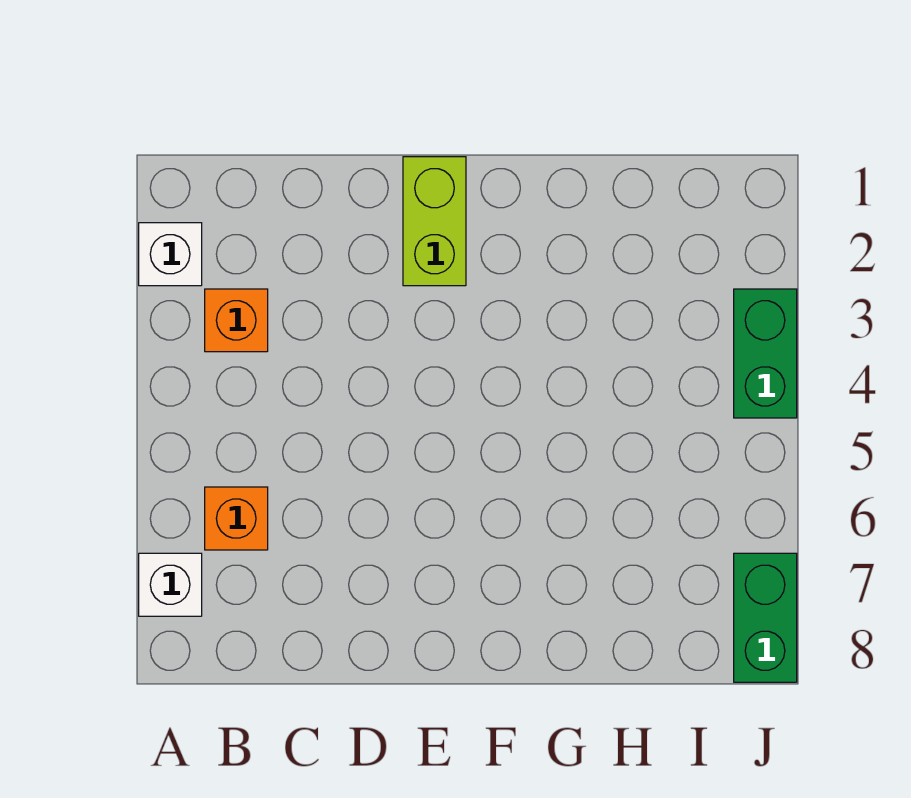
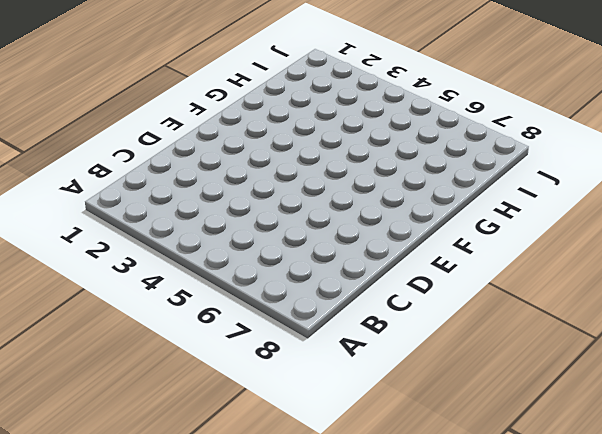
none -> white 1x1 brick [139,223,202,286]
none -> white 1x1 brick [139,553,202,616]

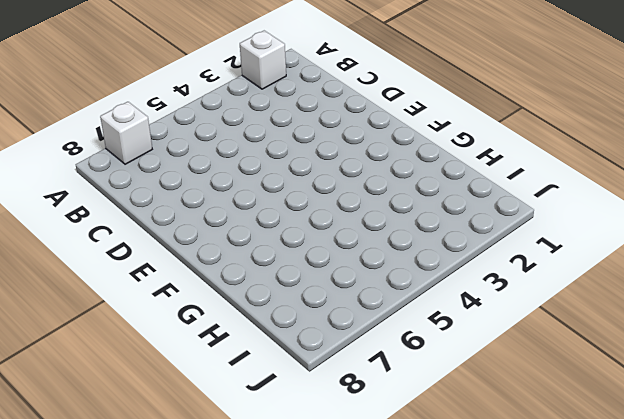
none -> orange 1x1 brick [205,289,268,352]
none -> orange 1x1 brick [205,487,268,550]

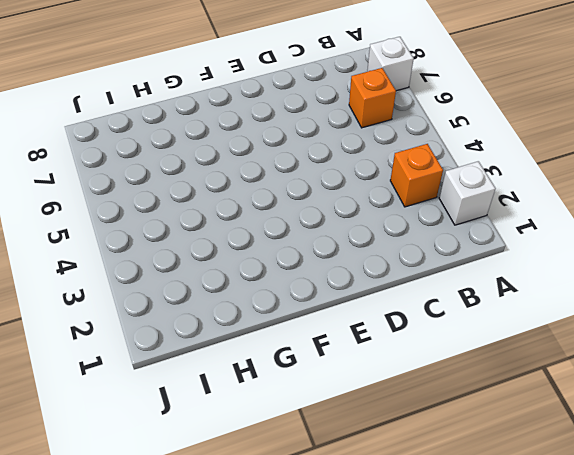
none -> lime 1x2 brick [403,157,466,286]
none -> green 1x2 brick [734,289,797,418]

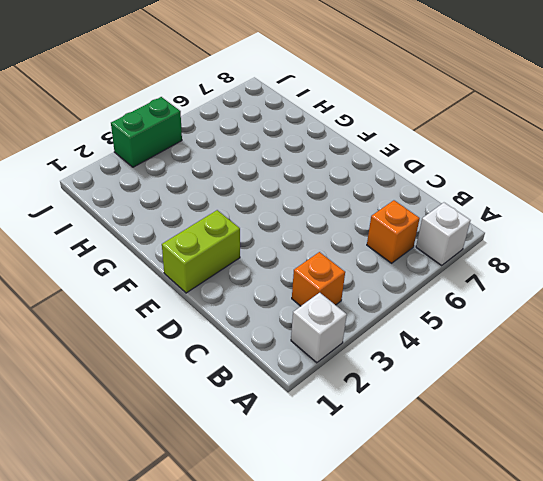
none -> green 1x2 brick [734,553,797,682]

